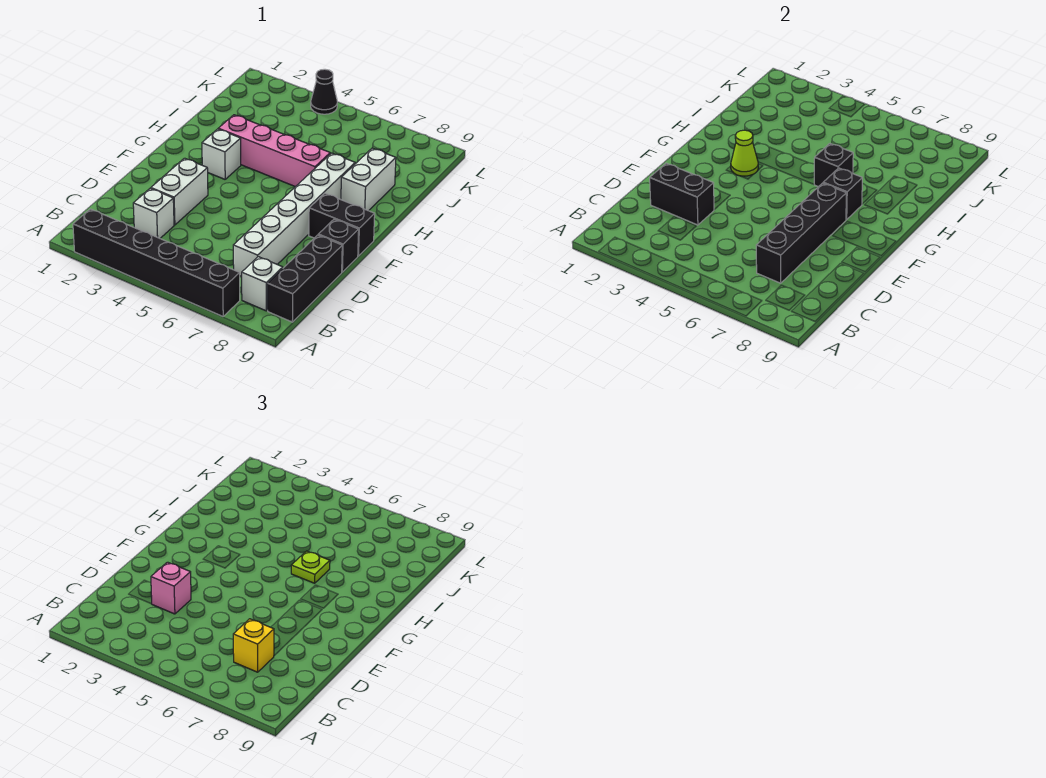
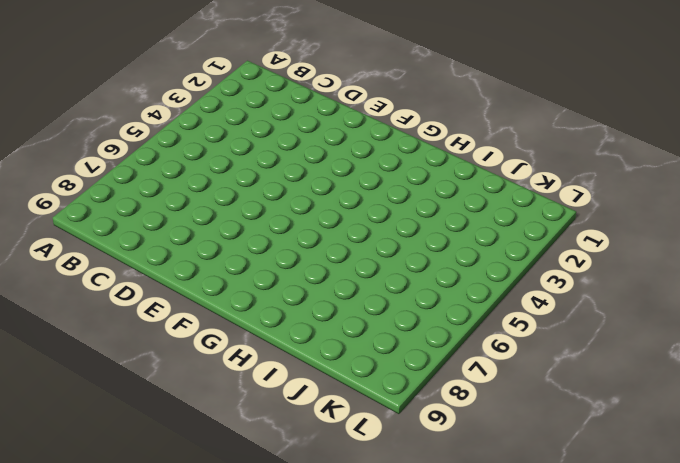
none -> black 1x6 brick [73,209,240,316]
none -> white 1x1 brick [242,257,283,311]
none -> black 1x3 brick [268,235,342,322]

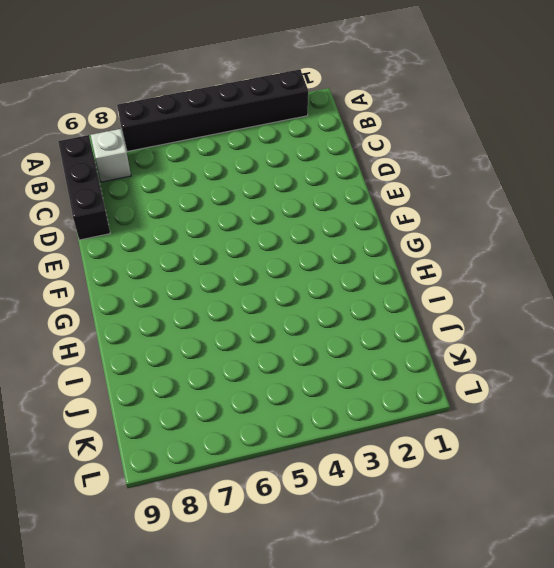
none -> white 1x1 brick [133,188,174,238]
none -> white 1x6 brick [233,153,355,277]
none -> white 1x2 brick [151,158,208,225]

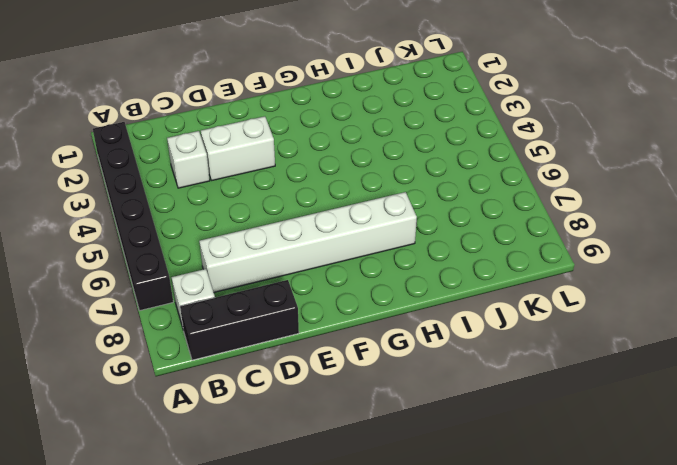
none -> black 1x1 brick [318,219,359,272]
none -> black 1x2 brick [309,193,375,256]
none -> white 1x1 brick [202,129,241,179]

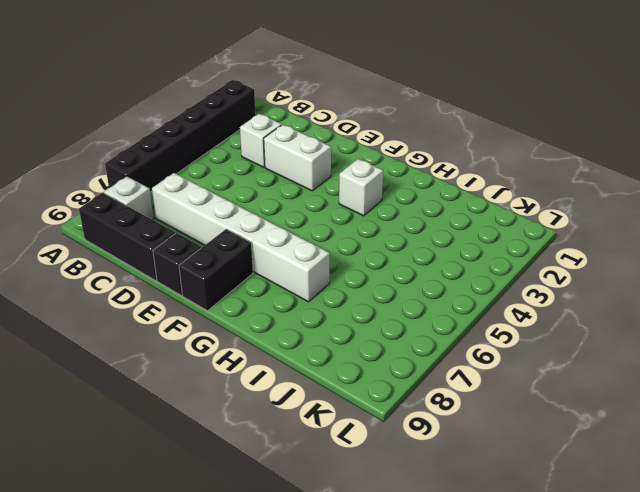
none -> pink 1x4 brick [218,115,330,187]
none -> white 1x2 brick [341,148,396,211]
none -> black 1x1 cone [311,69,337,114]

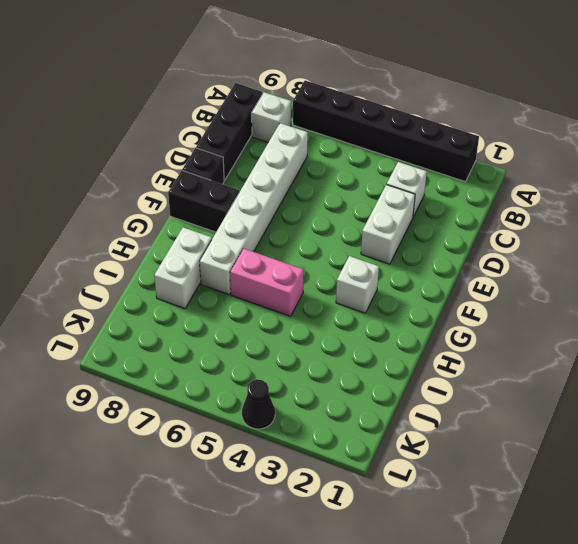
pink 1x2 brick [230,248,304,316] -> pink 1x4 brick [218,115,330,187]
none -> black 1x4 brick [756,183,846,283]
none -> black 1x2 brick [650,163,714,225]
none -> lime 1x1 cone [731,130,758,176]

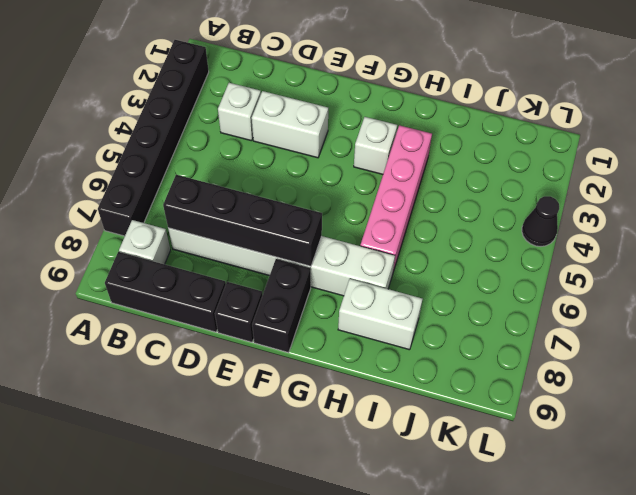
none -> black 1x2 brick [650,163,714,225]
none -> lime 1x1 cone [731,130,758,176]
none -> black 1x1 brick [823,168,862,220]

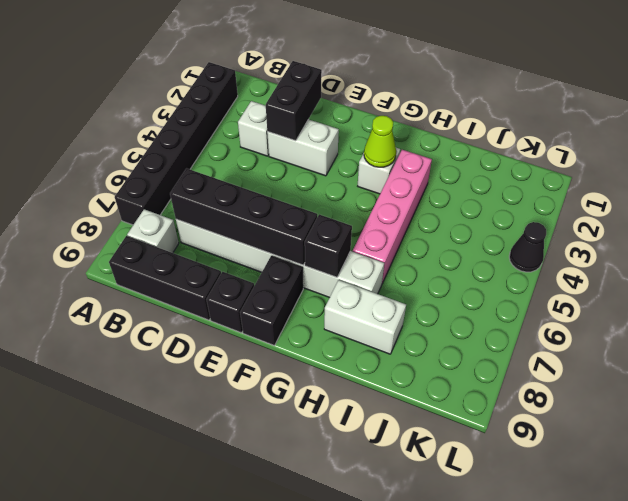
none -> black 1x1 brick [814,144,853,187]
none -> yellow 1x1 brick [233,619,274,672]
none -> pink 1x1 brick [151,562,191,614]

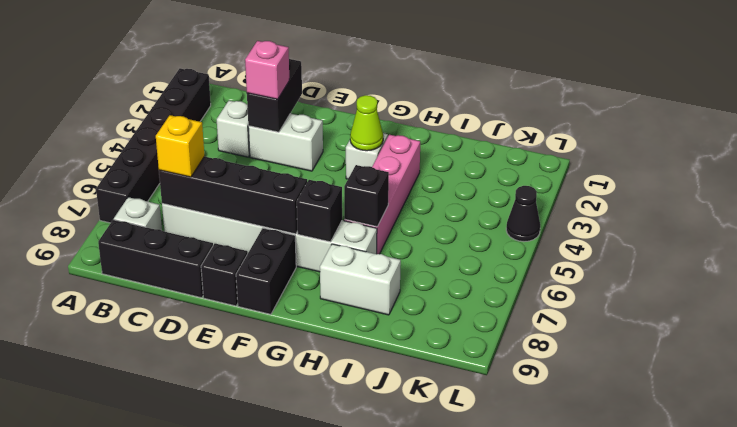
none -> lime 1x1 plate [291,551,330,583]

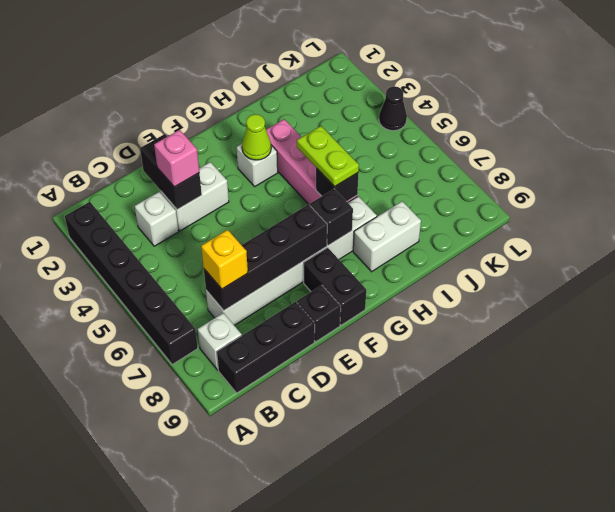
lime 1x2 plate [297,126,359,187] -> lime 1x1 plate [291,551,330,583]

